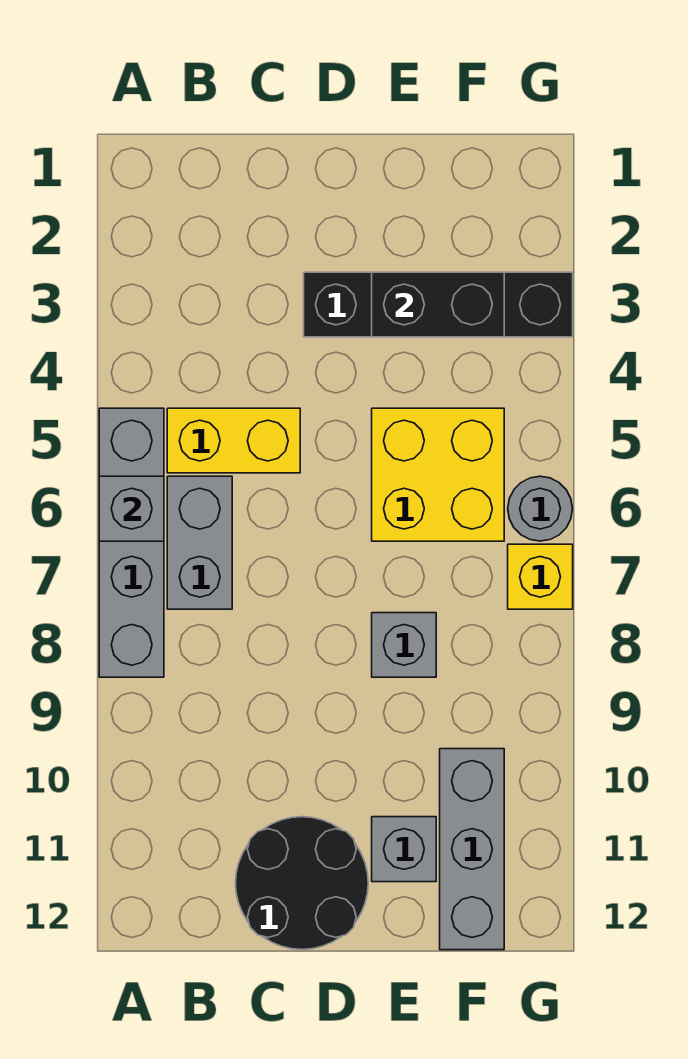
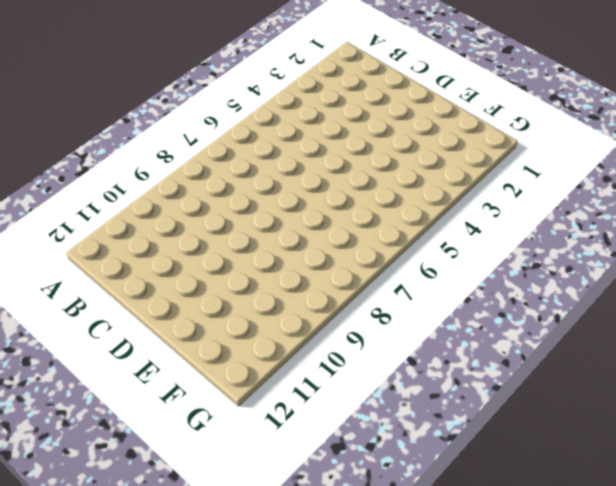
none -> grey 1x4 brick [99,408,164,677]
none -> yellow 1x2 brick [167,408,300,473]
none -> grey 1x2 brick [167,476,232,609]

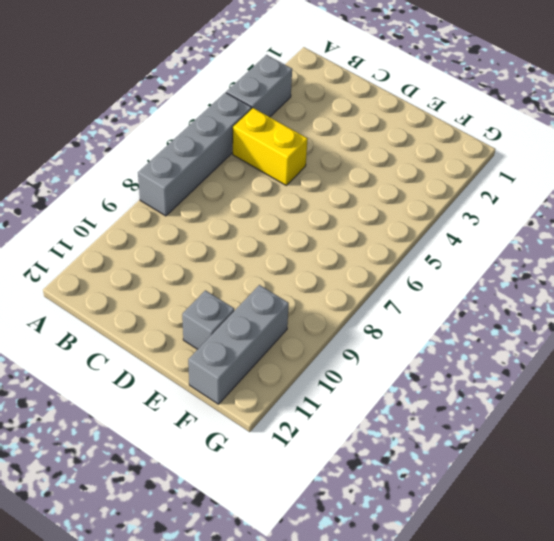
grey 1x2 brick [226,55,292,117] -> grey 1x2 brick moved to [167,476,232,609]
none -> black 2x2 round brick [236,817,368,950]
none -> black 1x4 brick [304,272,573,337]
none -> yellow 2x2 brick [372,408,504,541]

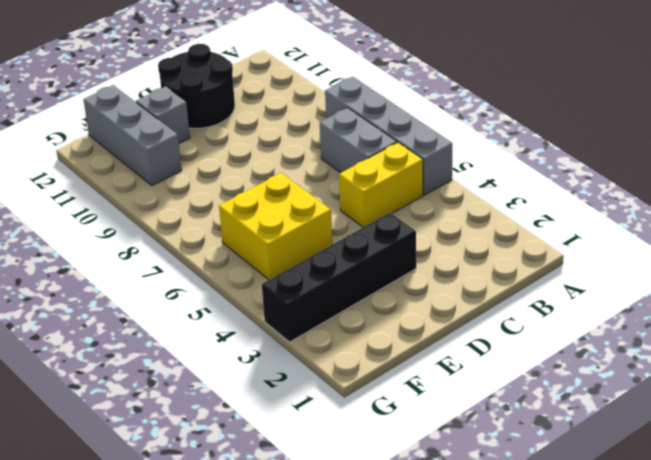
none -> grey 1x1 brick [372,613,436,677]
none -> grey 1x1 round brick [508,476,572,541]
none -> yellow 1x1 brick [508,544,573,609]

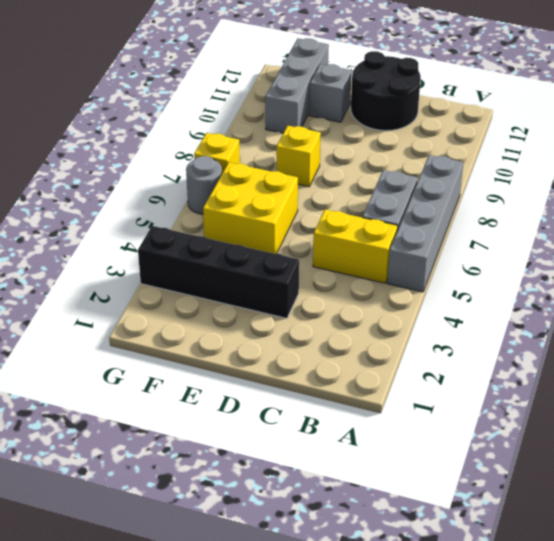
yellow 1x1 brick [276,126,321,187] -> grey 1x1 brick [372,613,436,677]
none -> grey 1x1 brick [99,476,164,541]
none -> black 1x2 brick [372,272,504,337]

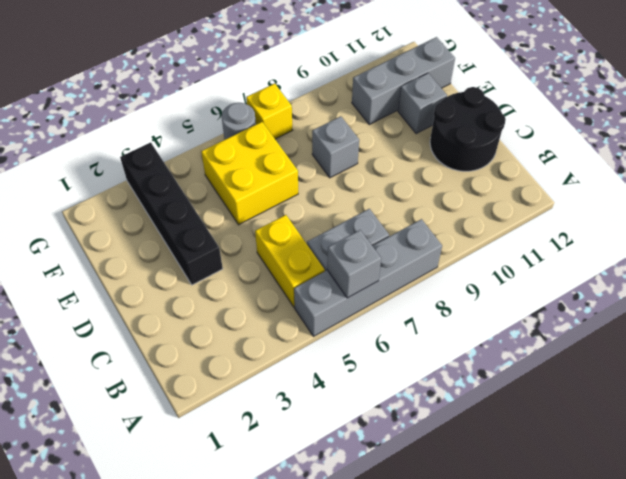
none -> black 1x2 brick [372,272,504,337]

